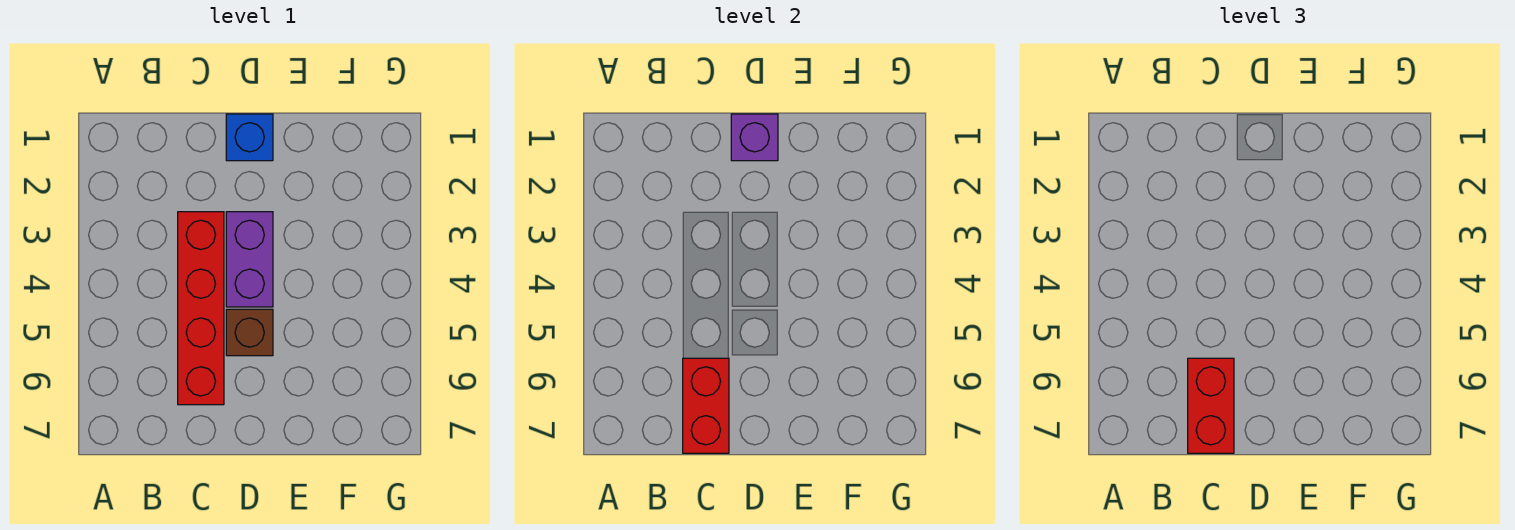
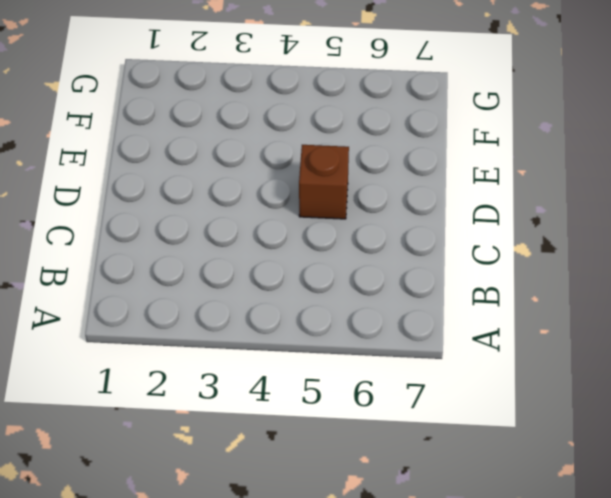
none -> red 1x4 brick [178,212,224,405]
none -> blue 1x1 brick [226,114,273,161]

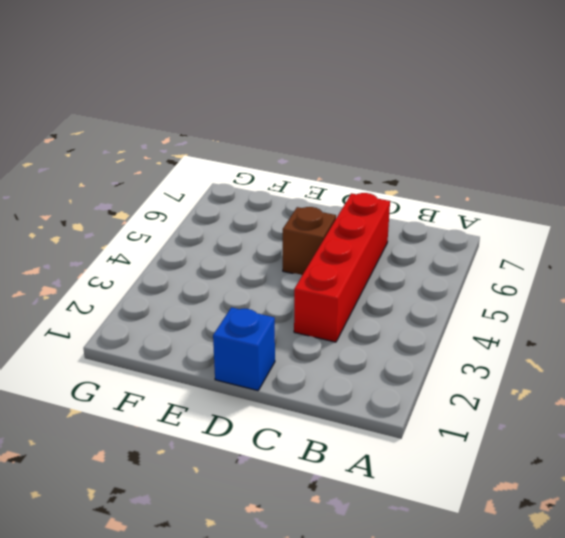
none -> purple 1x2 brick [226,212,273,307]
none -> red 1x2 brick [683,358,729,453]

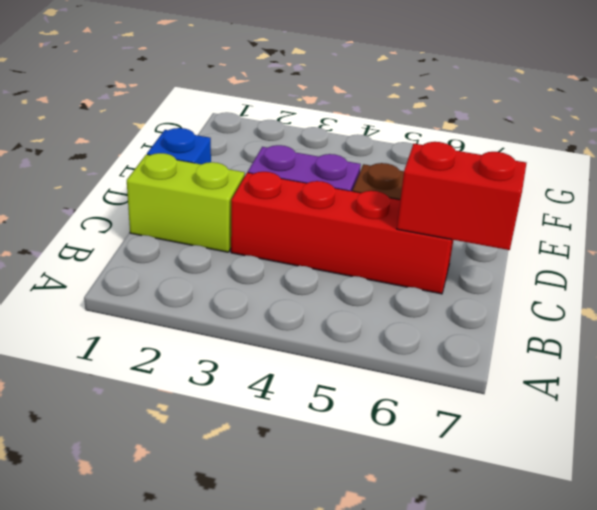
lime 1x2 brick [127,153,245,252] -> none
none -> purple 1x1 brick [731,114,778,161]
none -> red 1x2 brick [1188,358,1234,453]

